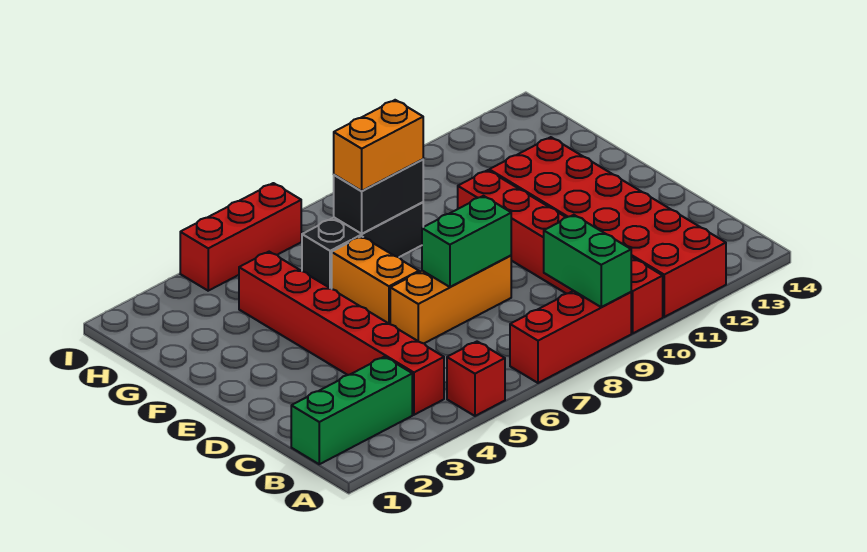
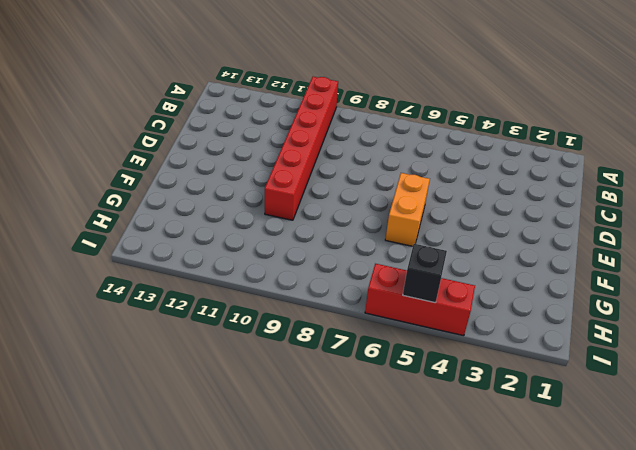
black 1x1 brick [403,244,447,303] -> none
none -> red 1x1 brick [447,342,505,416]
none -> red 1x3 brick [510,291,631,383]
none -> red 2x6 brick [489,137,726,317]

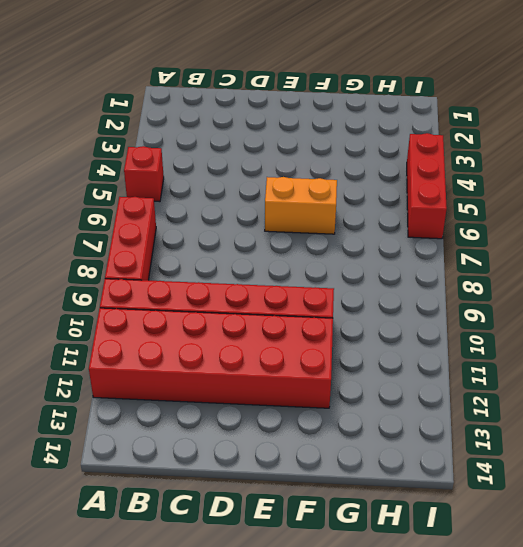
none -> green 1x3 brick [291,357,412,464]
none -> red 1x6 brick [239,252,444,415]
none -> orange 1x3 brick [390,255,511,343]

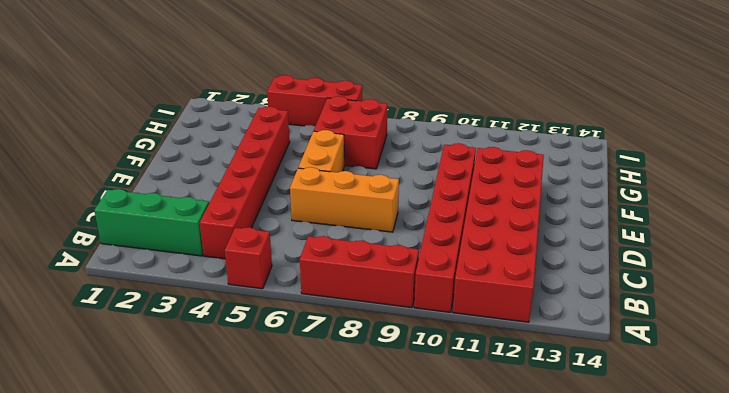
red 2x2 brick [314,96,387,169] -> black 1x3 brick [302,202,423,289]
none -> green 1x2 brick [544,215,631,307]
none -> green 1x2 brick [422,196,511,287]
none -> black 1x2 brick [334,159,423,234]

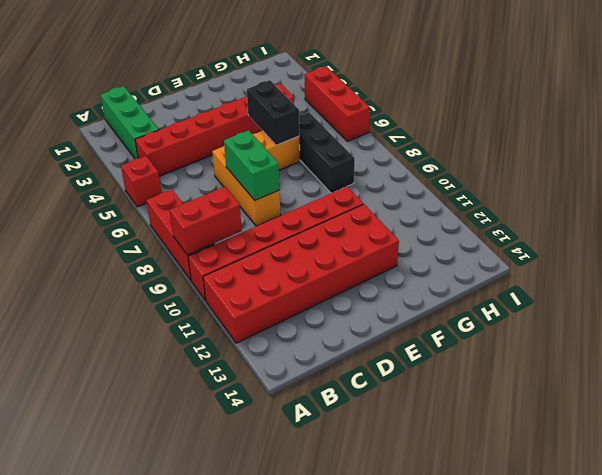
red 1x2 brick [170,187,242,255] -> green 1x2 brick [544,215,631,307]
black 1x2 brick [247,80,299,145] -> black 1x2 brick moved to [334,159,423,234]
none -> orange 1x2 brick [334,100,423,191]

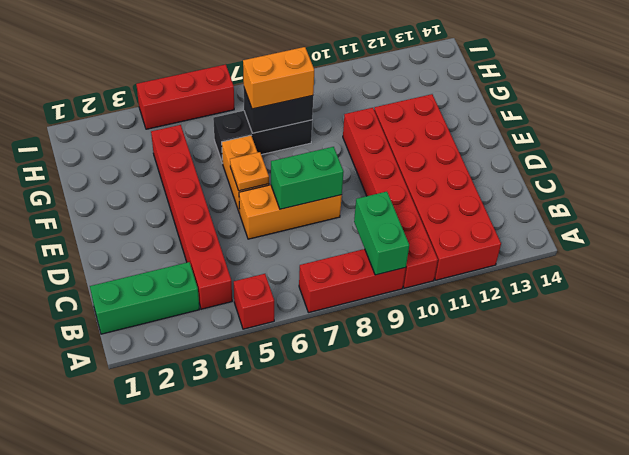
orange 1x1 plate [230,152,269,191] -> none

